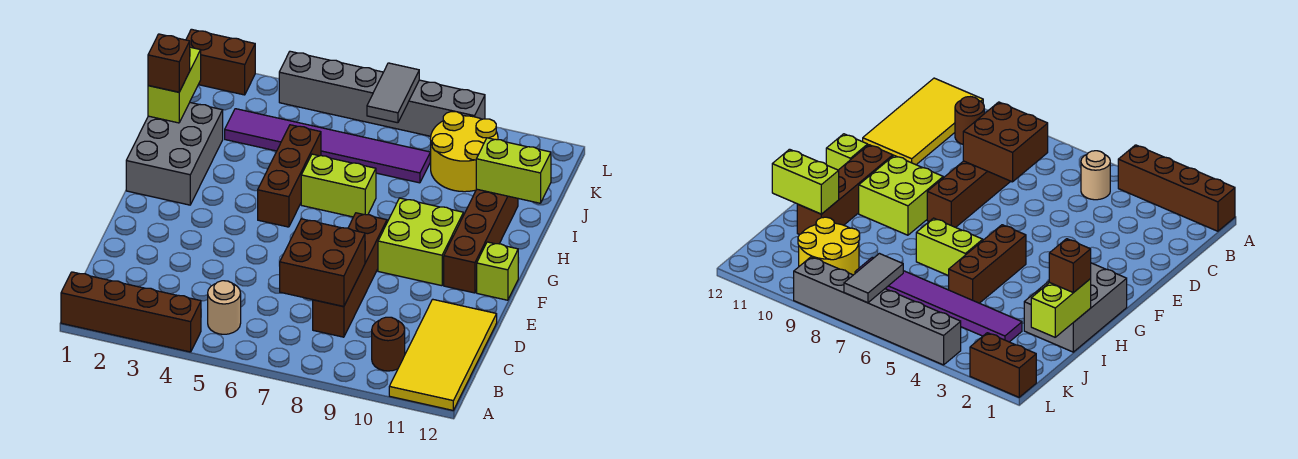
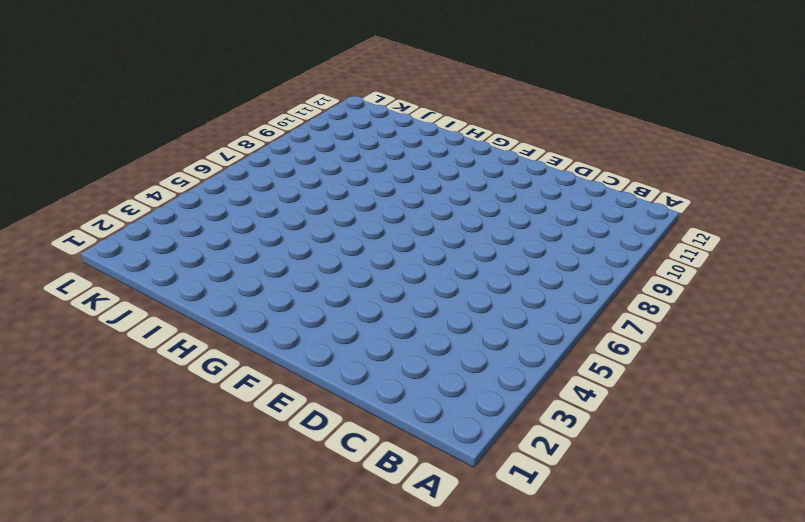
none -> brown 1x4 brick [61,272,201,352]
none -> yellow 2x4 tile [389,299,497,410]
none -> tan 1x1 round brick [208,281,241,334]

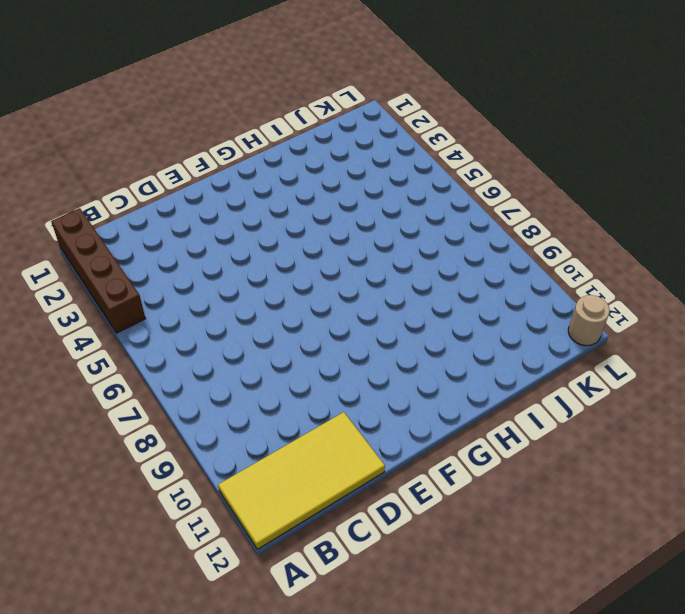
tan 1x1 round brick [568,295,610,346] -> tan 1x1 round brick moved to [208,281,241,334]
none -> brown 1x1 round brick [372,317,405,371]
none -> brown 1x4 brick [313,213,387,337]
none -> lime 2x2 brick [378,198,463,286]

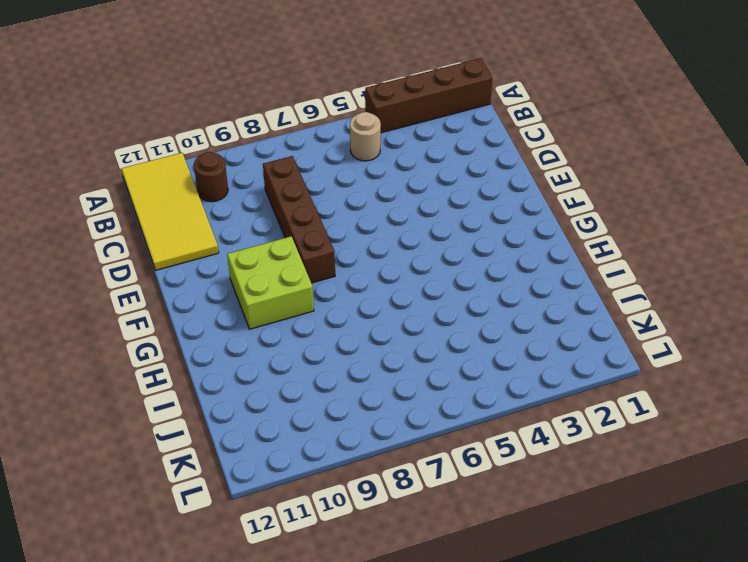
none -> brown 1x4 brick [444,189,518,293]
none -> lime 1x1 brick [477,242,518,300]
none -> grey 2x3 brick [126,103,223,205]

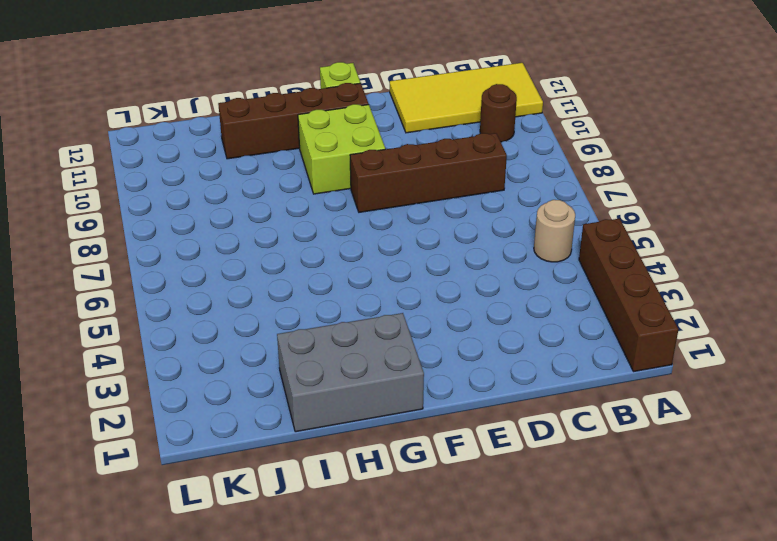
none -> brown 1x3 brick [258,125,321,227]
none -> lime 1x2 brick [301,154,376,217]
none -> purple 1x6 tile [225,109,430,183]

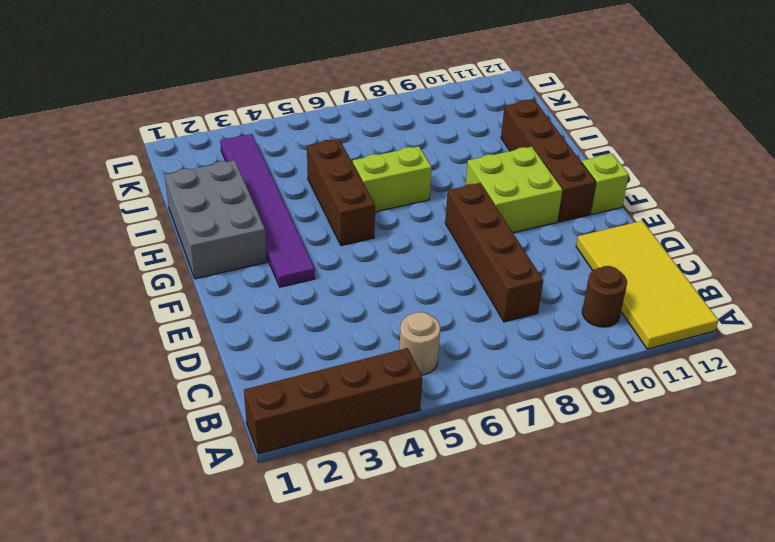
purple 1x6 tile [220,134,315,287] -> purple 1x6 tile turned to [225,109,430,183]
none -> yellow 2x2 round brick [431,112,498,192]
none -> brown 1x2 brick [186,29,255,95]
none -> grey 1x6 brick [279,51,485,136]

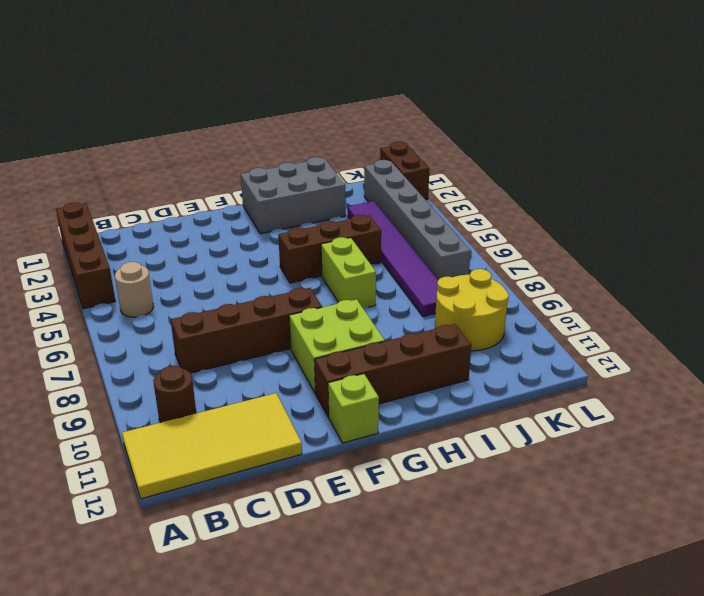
grey 1x6 brick [364,160,471,280] -> grey 1x6 brick moved to [279,51,485,136]
none -> brown 2x2 brick [280,219,365,307]
none -> lime 1x2 brick [148,47,201,123]
none -> lime 1x2 brick [476,138,551,203]

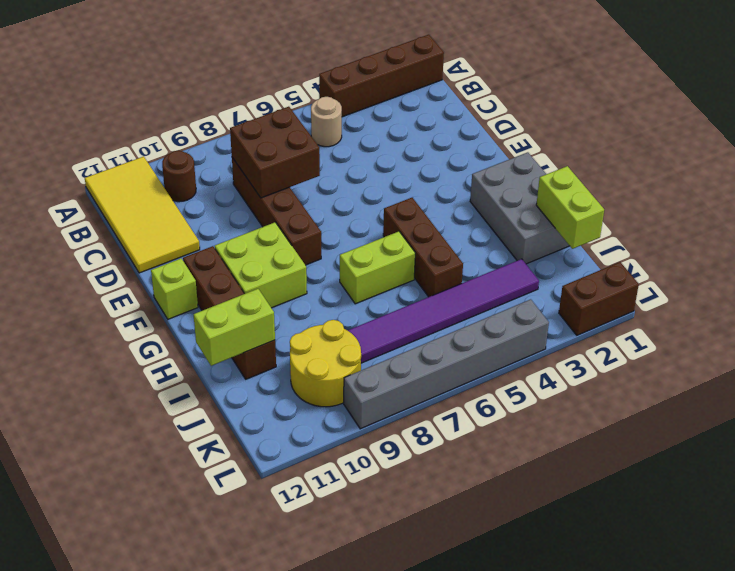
none -> grey 1x2 tile [367,63,419,123]
none -> brown 1x1 brick [148,34,190,92]

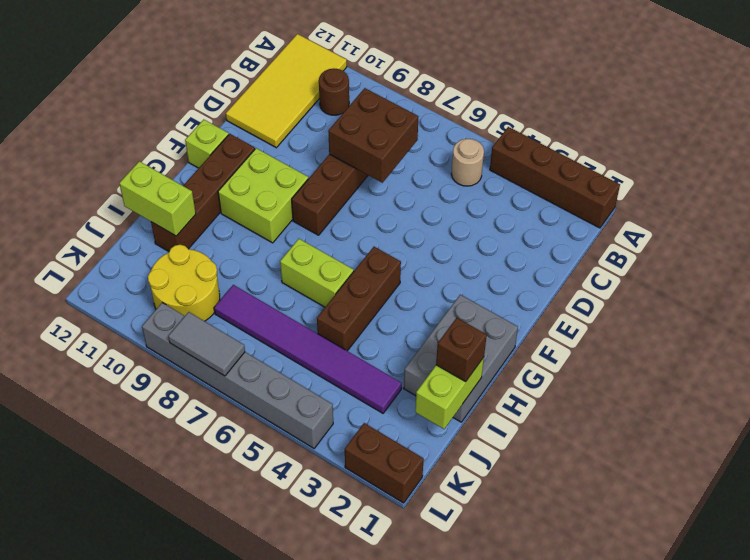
grey 1x2 tile [168,312,245,376] -> grey 1x2 tile turned to [367,63,419,123]

